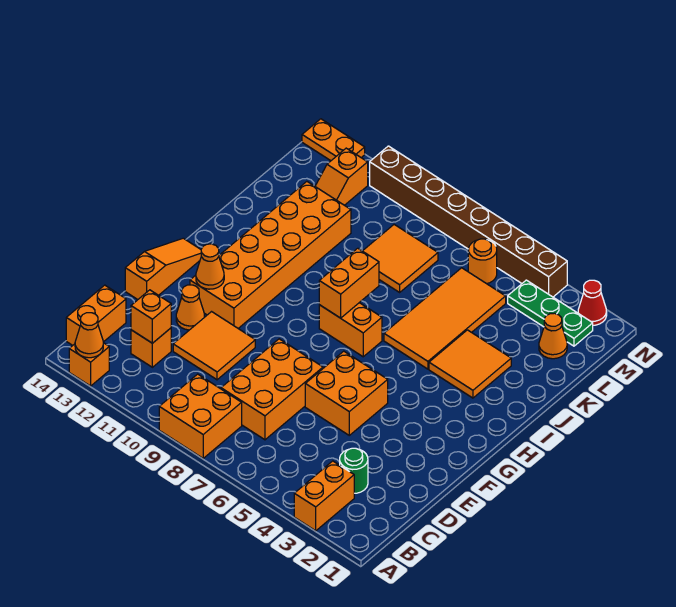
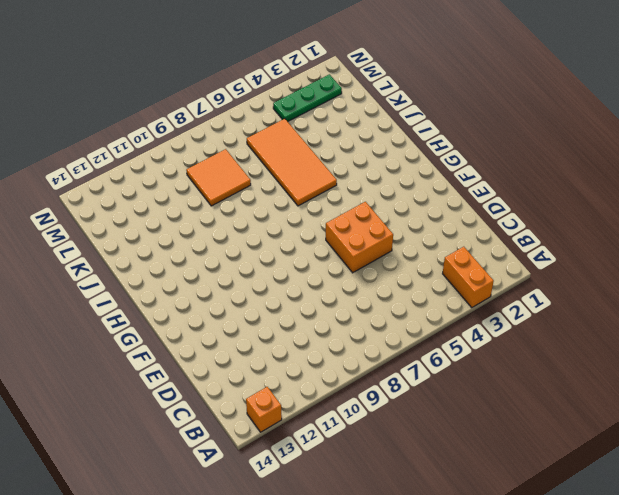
none -> orange 2x2 brick [159,374,242,458]
none -> orange 1x2 brick [66,285,126,345]
none -> green 1x1 round brick [340,448,368,493]

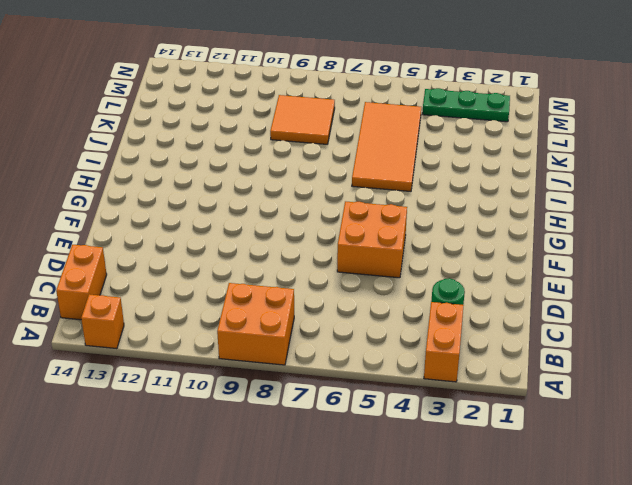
none -> orange 2x3 brick [221,339,323,440]
none -> orange 1x1 brick [131,328,171,367]
none -> orange 2x2 tile [173,312,255,380]

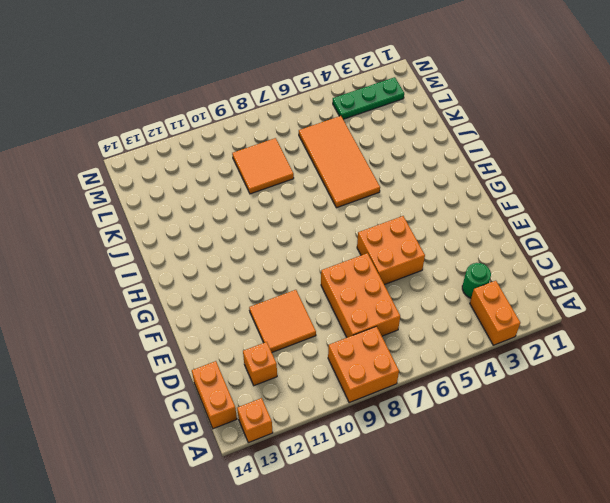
none -> orange 1x1 cone [176,285,205,330]
none -> orange 1x3 slope [125,238,201,300]
none -> orange 2x6 brick [190,182,351,328]

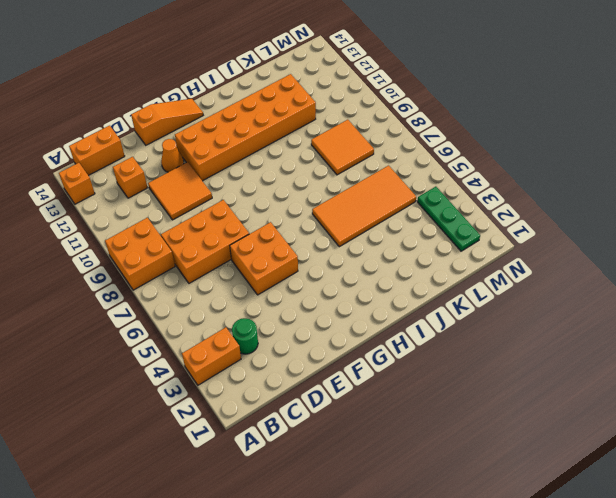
none -> orange 1x2 brick [319,303,382,357]
none -> orange 2x2 tile [429,330,511,398]
none -> orange 1x1 cone [539,313,567,359]

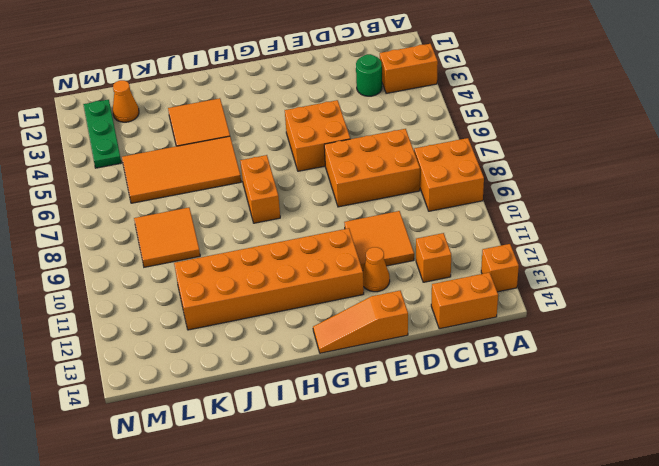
none -> orange 1x2 slope [315,148,368,205]
none -> orange 1x1 round brick [468,239,497,284]
none -> red 1x1 cone [578,280,607,325]

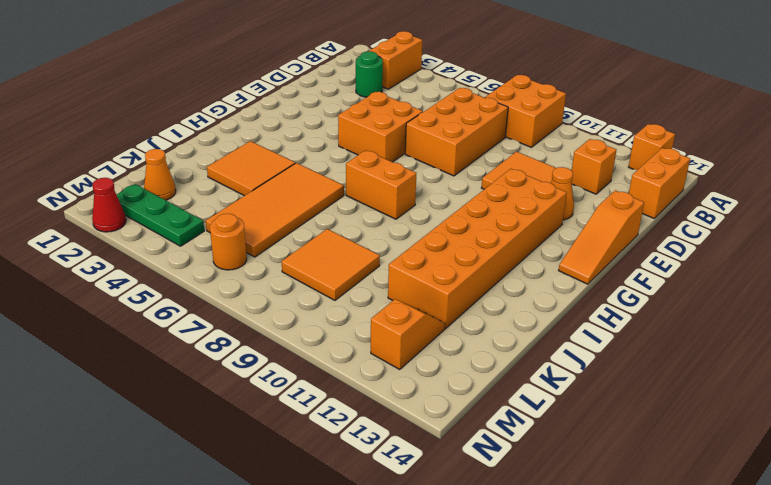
none -> brown 1x8 brick [370,146,567,297]
none -> orange 1x2 plate [302,119,365,161]
none -> orange 1x1 cone [75,313,103,358]

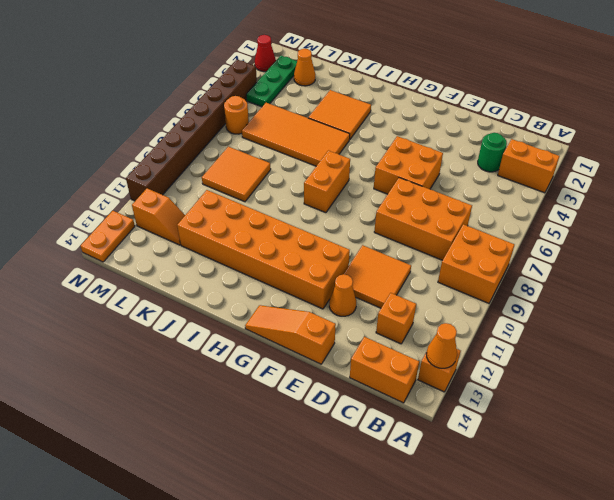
none -> orange 1x1 brick [131,290,171,343]
none -> orange 1x1 cone [196,244,224,289]
none -> orange 1x2 brick [319,248,379,318]

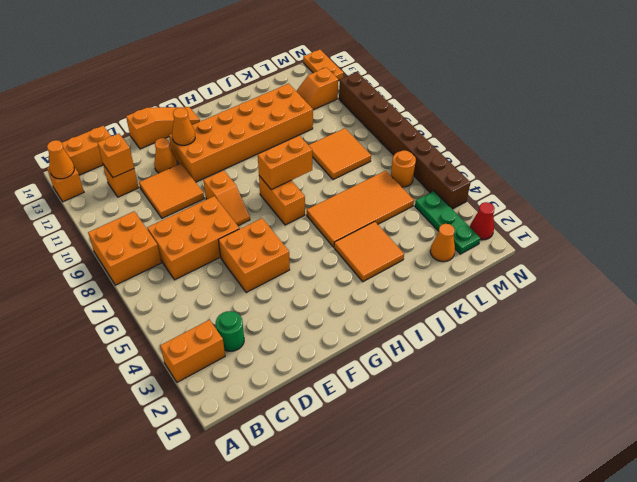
orange 1x2 slope [203,170,250,226] -> none

